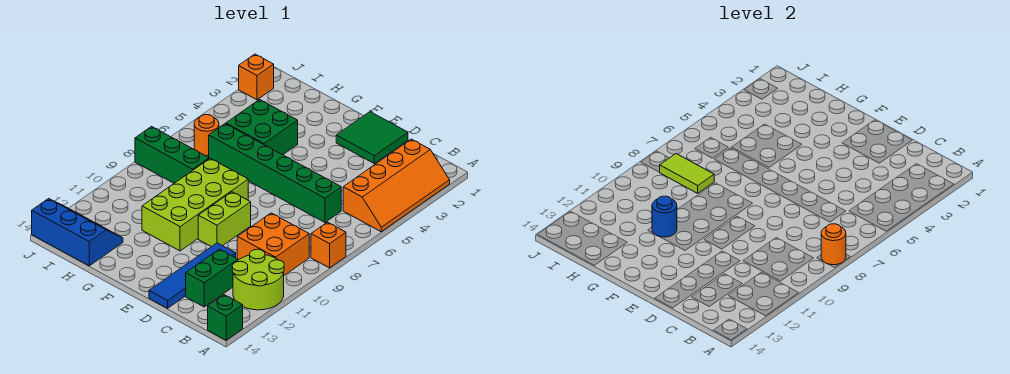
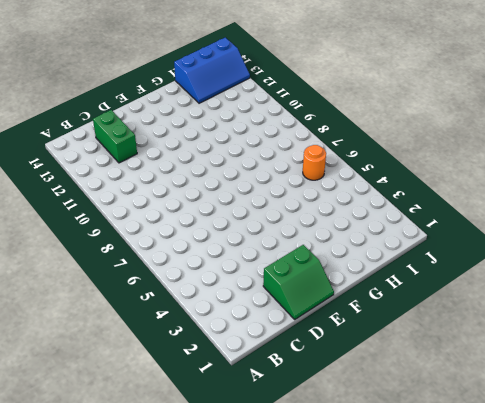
green 2x2 slope [263,245,334,319] -> green 2x2 tile [336,112,408,164]
none -> orange 2x4 slope [343,139,450,232]
none -> orange 1x1 brick [311,222,346,268]
none -> lime 2x2 round brick [232,249,284,310]

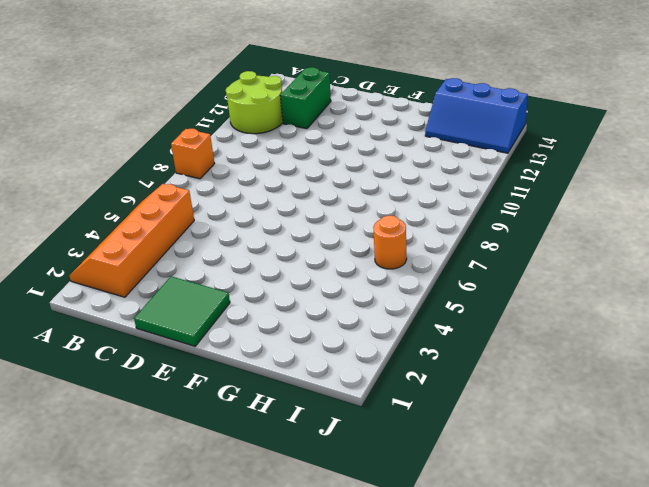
none -> green 1x1 brick [208,295,243,340]
none -> orange 2x2 brick [237,213,309,275]
none -> green 1x6 brick [209,124,341,222]

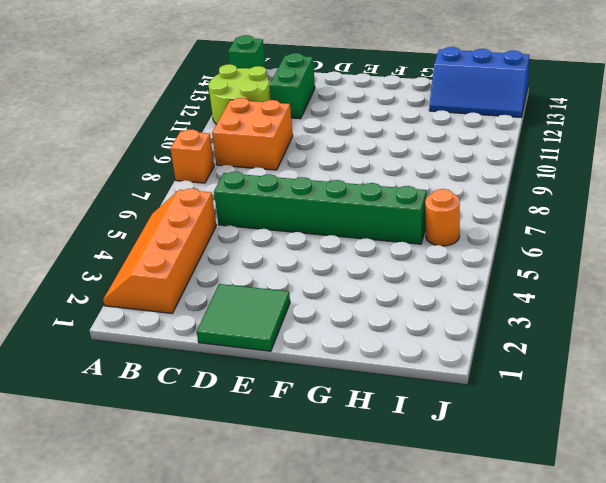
none -> blue 1x4 tile [149,243,236,308]
none -> lime 1x2 brick [198,192,251,247]
none -> lime 2x4 brick [142,158,248,251]

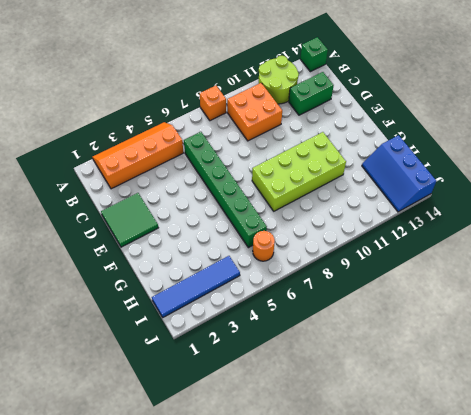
blue 1x4 tile [152,256,240,317] -> blue 1x4 tile moved to [149,243,236,308]
none -> lime 1x2 brick [198,192,251,247]
none -> green 2x2 brick [226,100,298,155]
none -> green 1x3 brick [135,127,209,183]

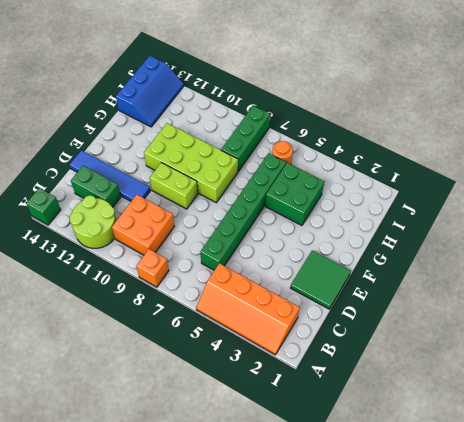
none -> orange 1x1 brick [239,54,274,100]
none -> orange 1x1 round brick [821,224,846,265]
none -> blue 1x1 round brick [652,196,677,237]

